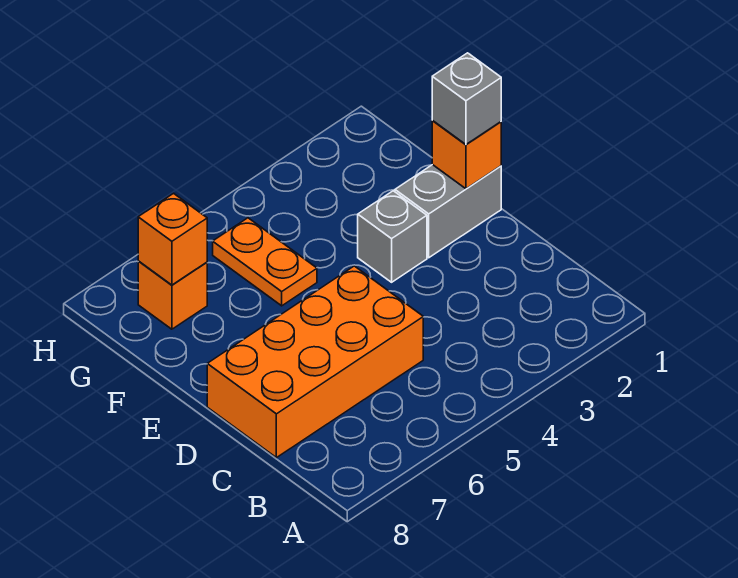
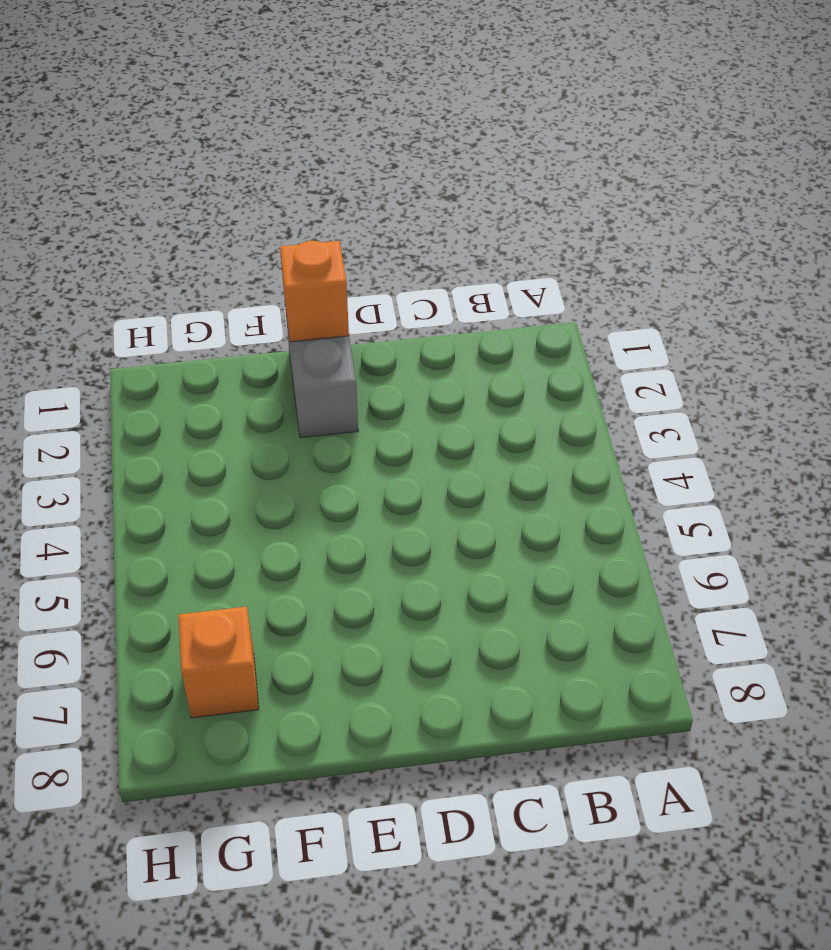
none -> orange 2x4 brick [207,266,423,458]
none -> grey 1x1 brick [358,191,427,282]

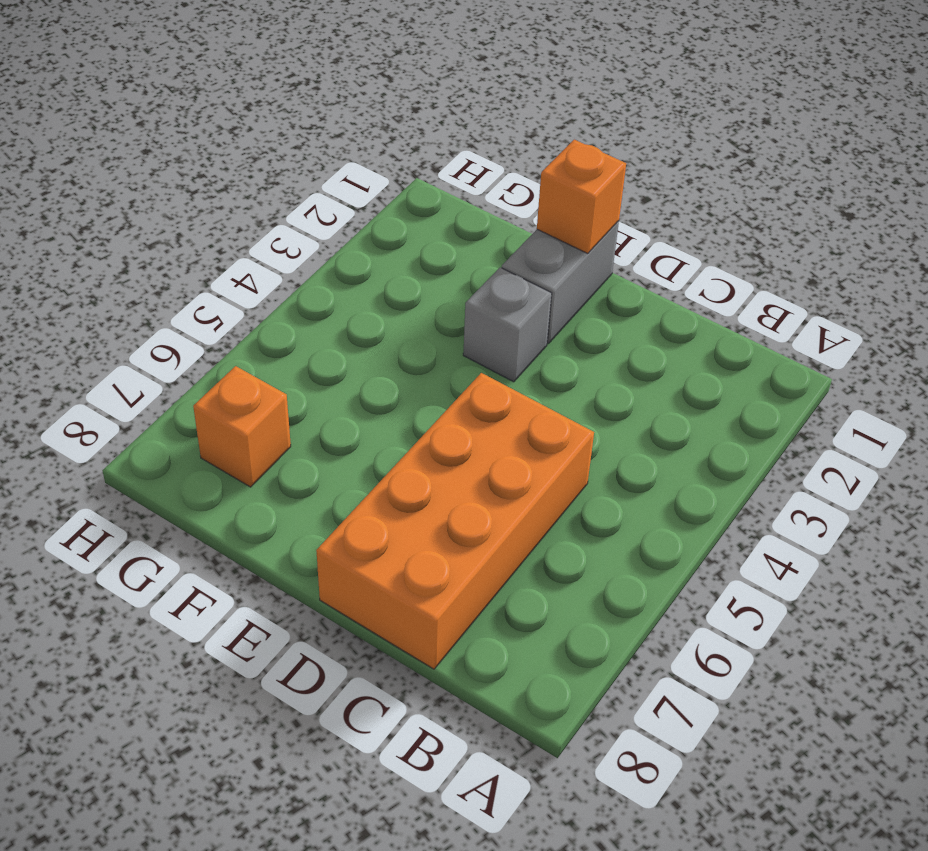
none -> orange 1x2 plate [213,218,317,306]
none -> orange 1x1 brick [138,193,207,285]

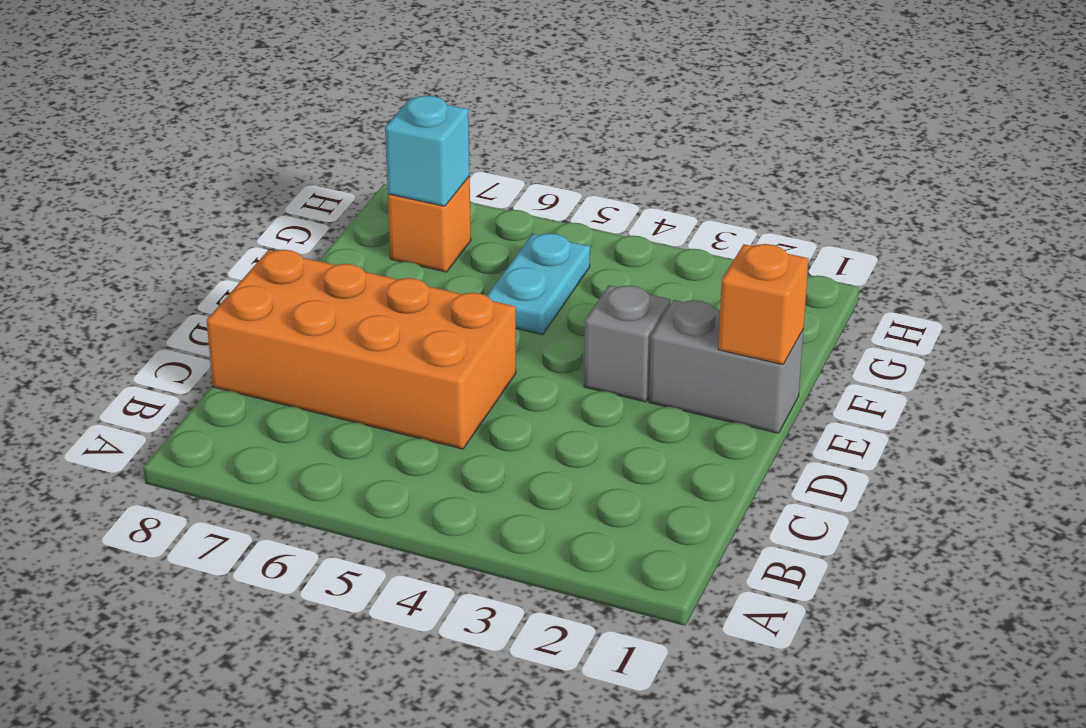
cyan 1x2 plate [487,233,590,335] -> orange 1x2 plate [213,218,317,306]
cyan 1x1 brick [385,96,470,206] -> orange 1x1 brick [138,193,207,285]
none -> grey 1x1 brick [432,53,501,144]

